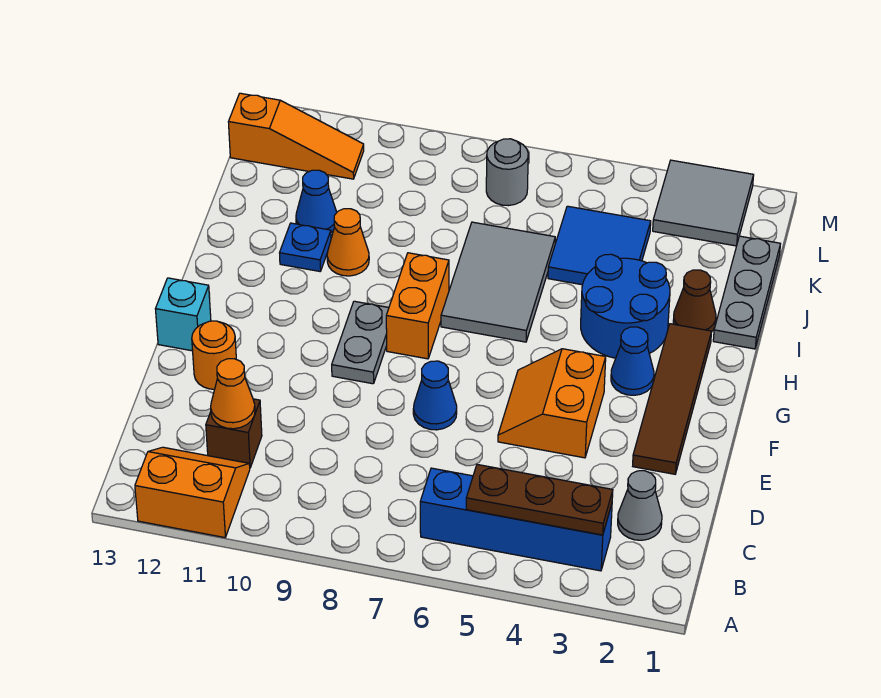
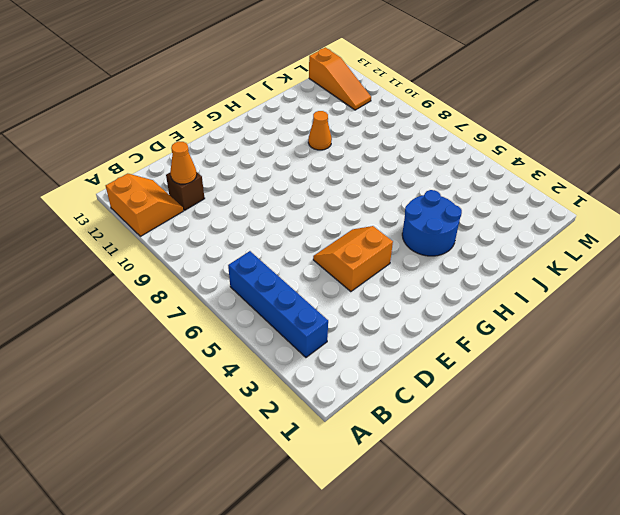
none -> grey 1x1 cone [618,471,662,540]
none -> brown 1x4 tile [633,324,712,474]
none -> blue 1x1 cone [413,361,457,430]

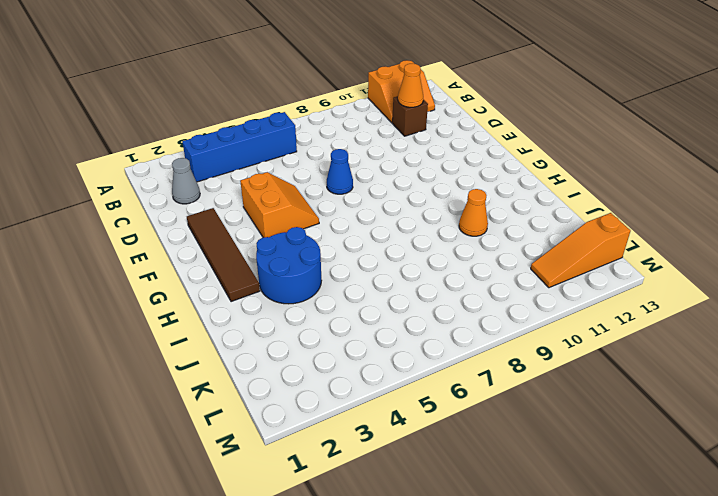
none -> orange 1x1 round brick [192,321,236,389]
none -> grey 1x2 plate [332,301,389,384]
none -> cyan 1x1 brick [156,278,211,351]

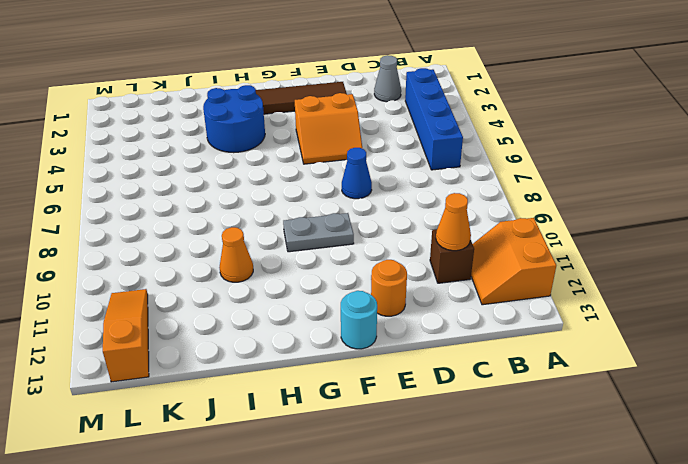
cyan 1x1 round brick [341,291,377,349] -> cyan 1x1 brick [156,278,211,351]
none -> blue 1x1 cone [611,327,654,395]
none -> orange 1x2 brick [386,253,449,359]
none -> grey 2x3 tile [441,222,555,342]

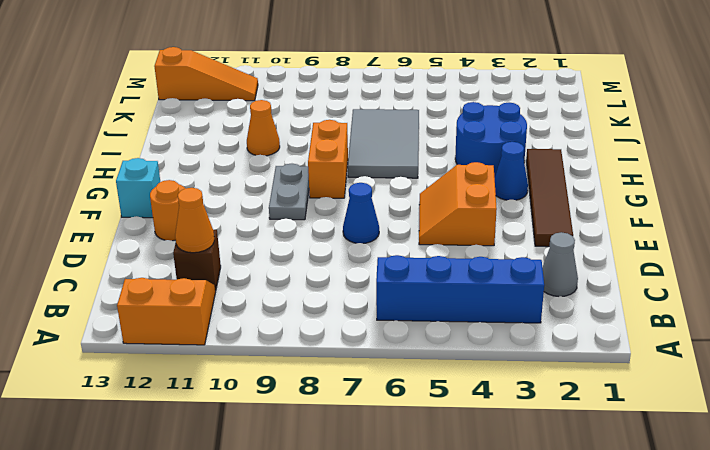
none -> grey 1x3 plate [713,236,780,349]
none -> brown 1x1 cone [673,270,716,331]
none -> blue 1x1 plate [280,223,331,271]

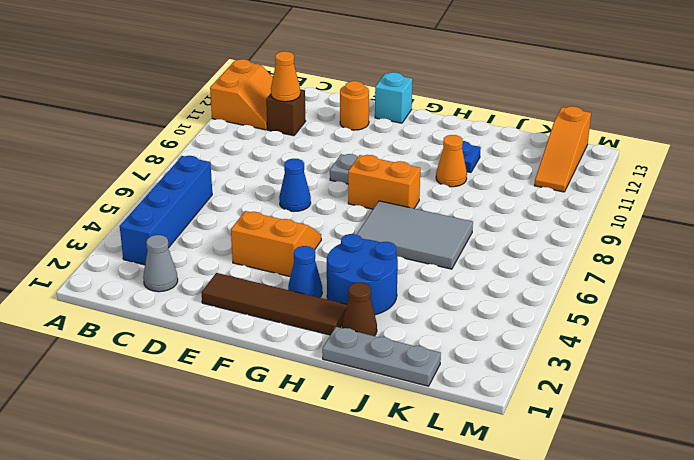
none -> blue 2x2 tile [548,206,651,285]
none -> blue 1x1 cone [296,170,337,232]
none -> grey 2x2 tile [653,160,754,246]

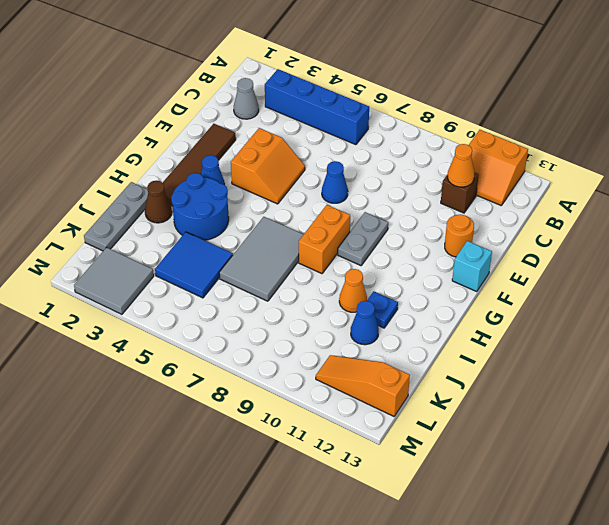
none -> grey 1x1 round brick [486,139,528,206]
none -> brown 1x3 plate [466,465,613,535]

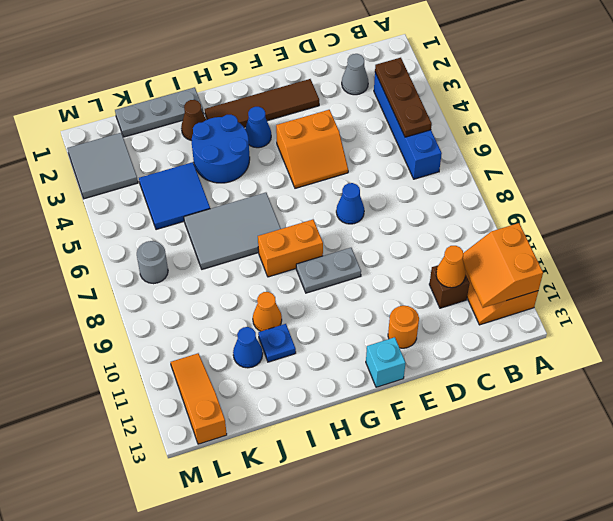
orange 2x2 slope [463,223,543,308] -> none

